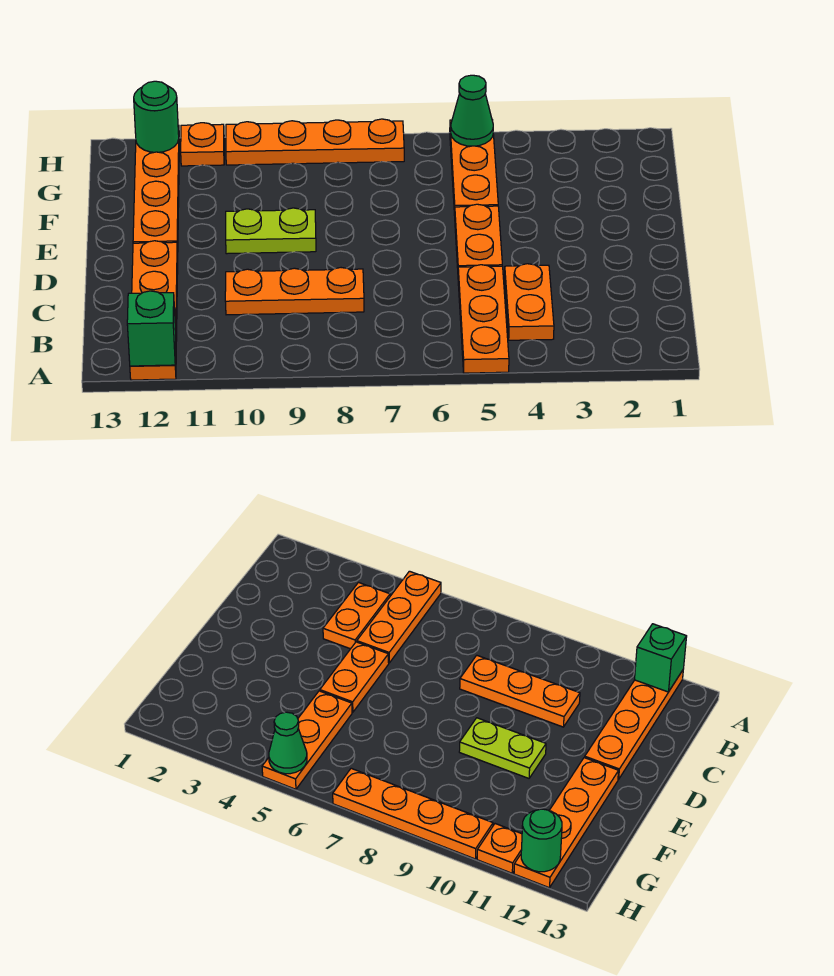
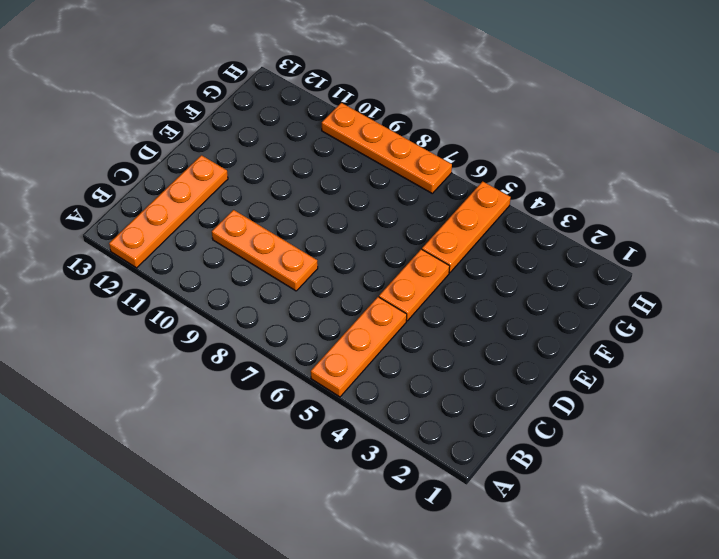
none -> orange 1x2 plate [505,264,554,340]
none -> lime 1x2 plate [226,208,316,254]
none -> orange 1x4 plate [133,125,180,250]

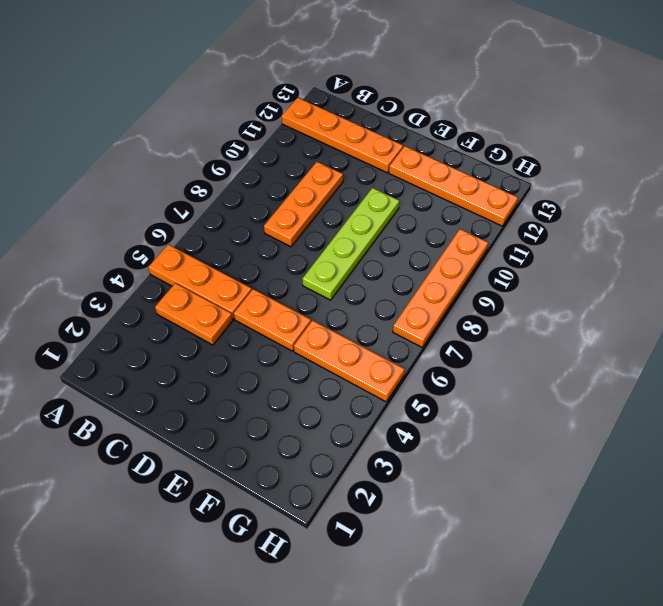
lime 1x4 plate [302,188,399,300] -> lime 1x2 plate [226,208,316,254]
none -> orange 1x1 plate [181,123,224,166]
none -> green 1x1 brick [127,291,176,366]
none -> green 1x1 cone [451,75,493,146]

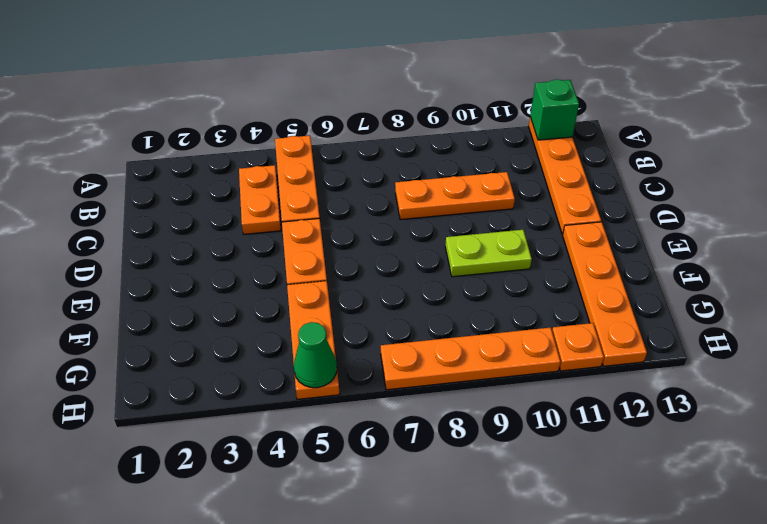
none -> green 1x1 round brick [134,81,179,152]

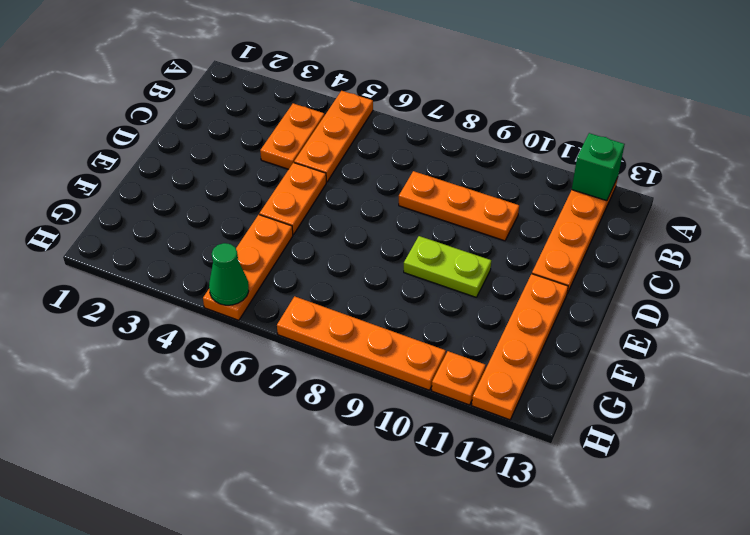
none -> green 1x1 round brick [134,81,179,152]

